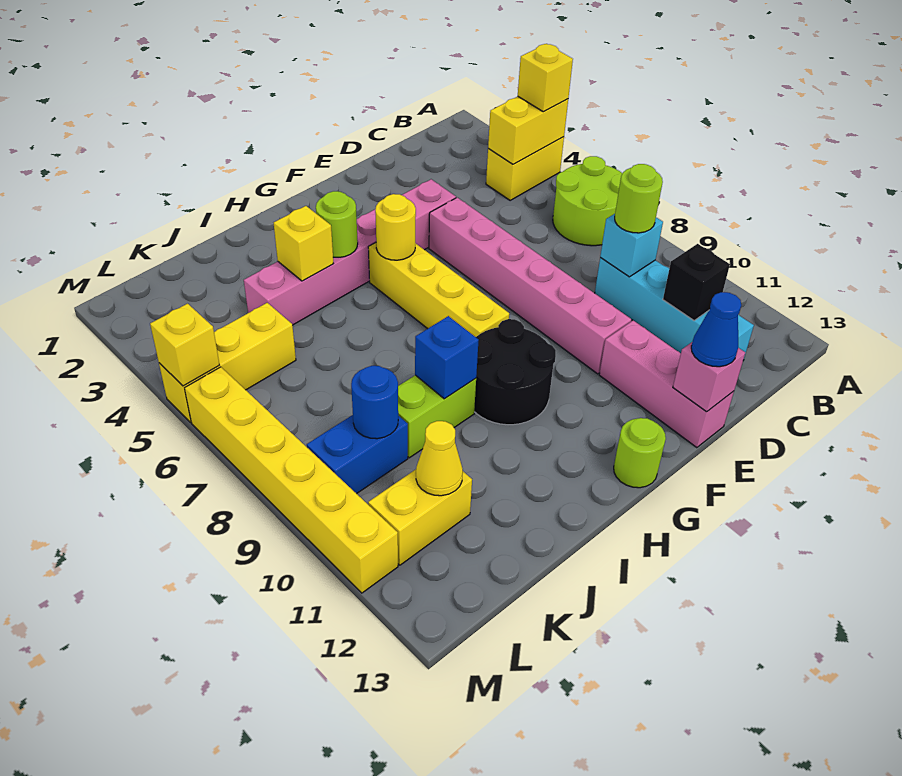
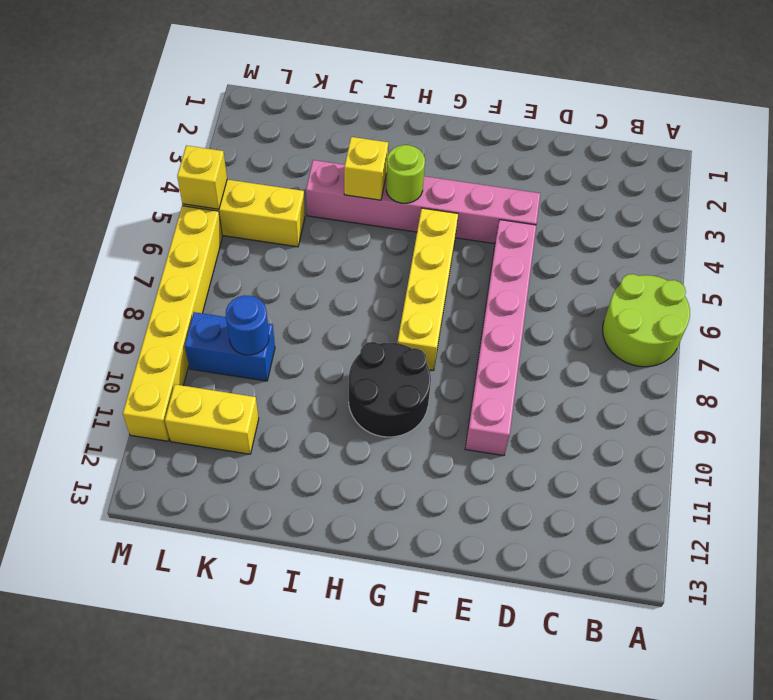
none -> yellow 1x2 brick [486,137,564,200]
none -> cyan 1x4 brick [595,257,754,361]
none -> pink 1x3 brick [599,321,734,448]

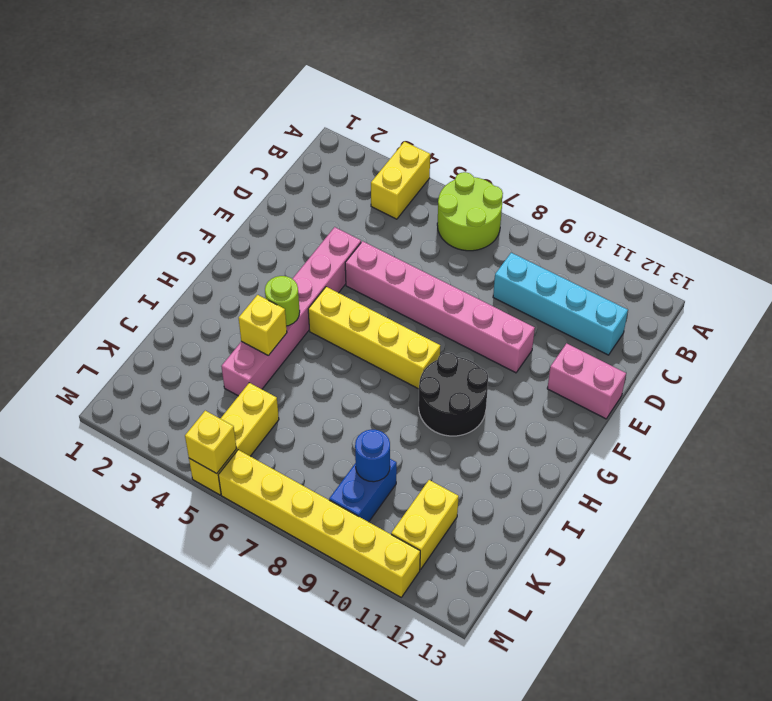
pink 1x2 brick [547,343,626,419] -> pink 1x3 brick [599,321,734,448]
none -> lime 1x1 round brick [614,418,666,488]
none -> lime 1x2 brick [398,375,476,458]
none -> yellow 1x2 brick [488,96,568,164]

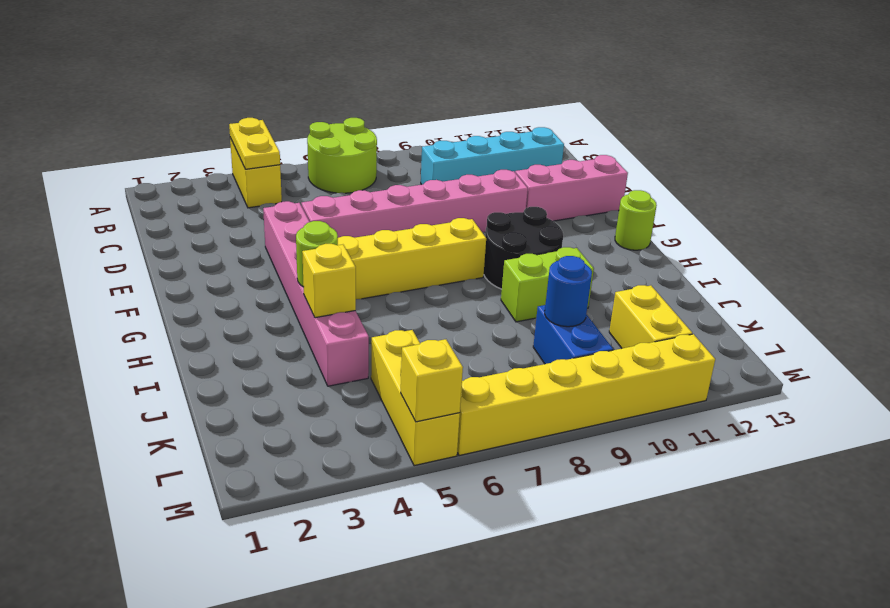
yellow 1x2 plate [229,118,280,169] -> yellow 1x2 brick [488,96,568,164]
lime 1x2 brick [501,247,594,322] -> lime 1x2 brick turned to [398,375,476,458]
none -> cyan 1x1 brick [600,214,663,277]
none -> black 1x1 brick [663,244,730,320]
none -> pink 1x1 brick [673,342,745,412]

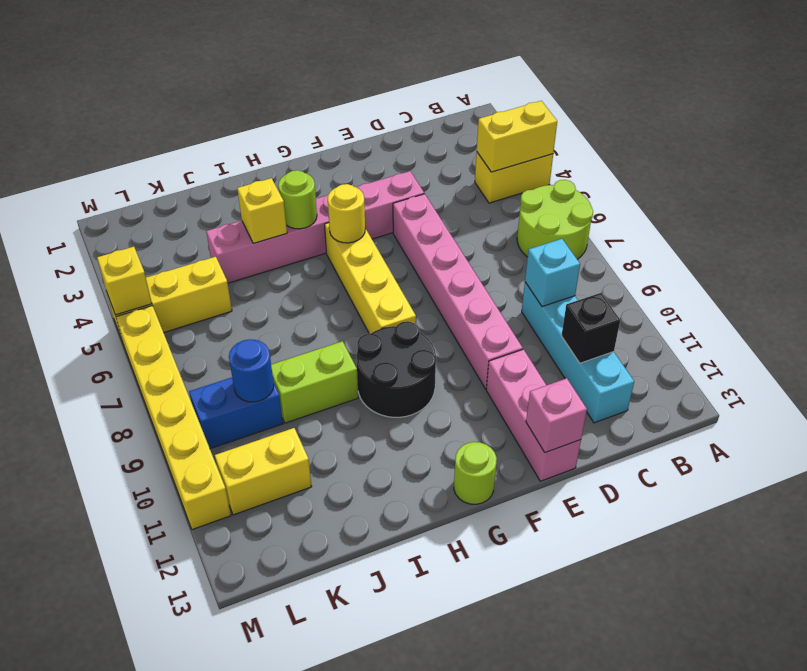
none -> blue 1x1 brick [415,316,479,399]
none -> yellow 1x1 cone [416,421,463,496]
none -> yellow 1x1 brick [518,44,573,112]

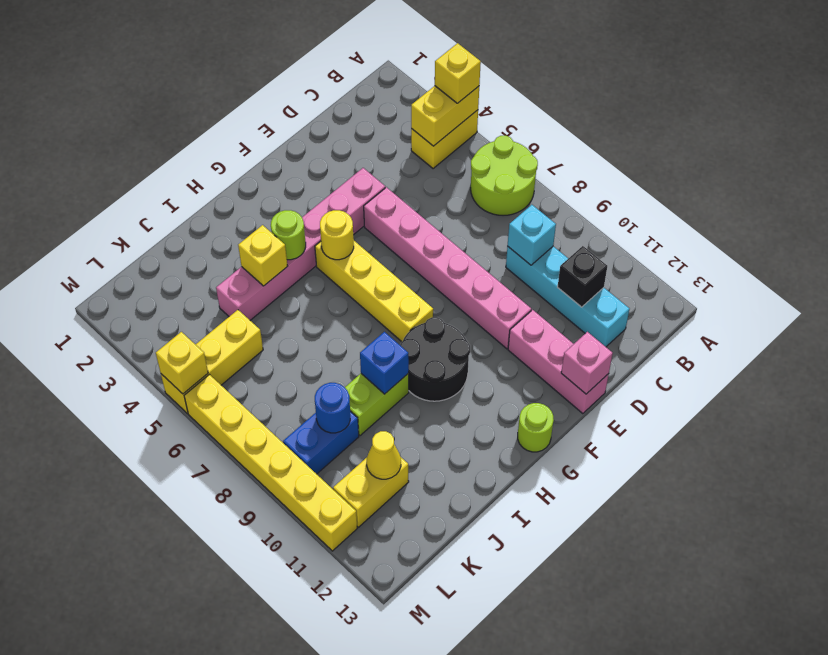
none -> lime 1x1 round brick [615,164,663,233]
none -> blue 1x1 cone [691,292,741,367]

